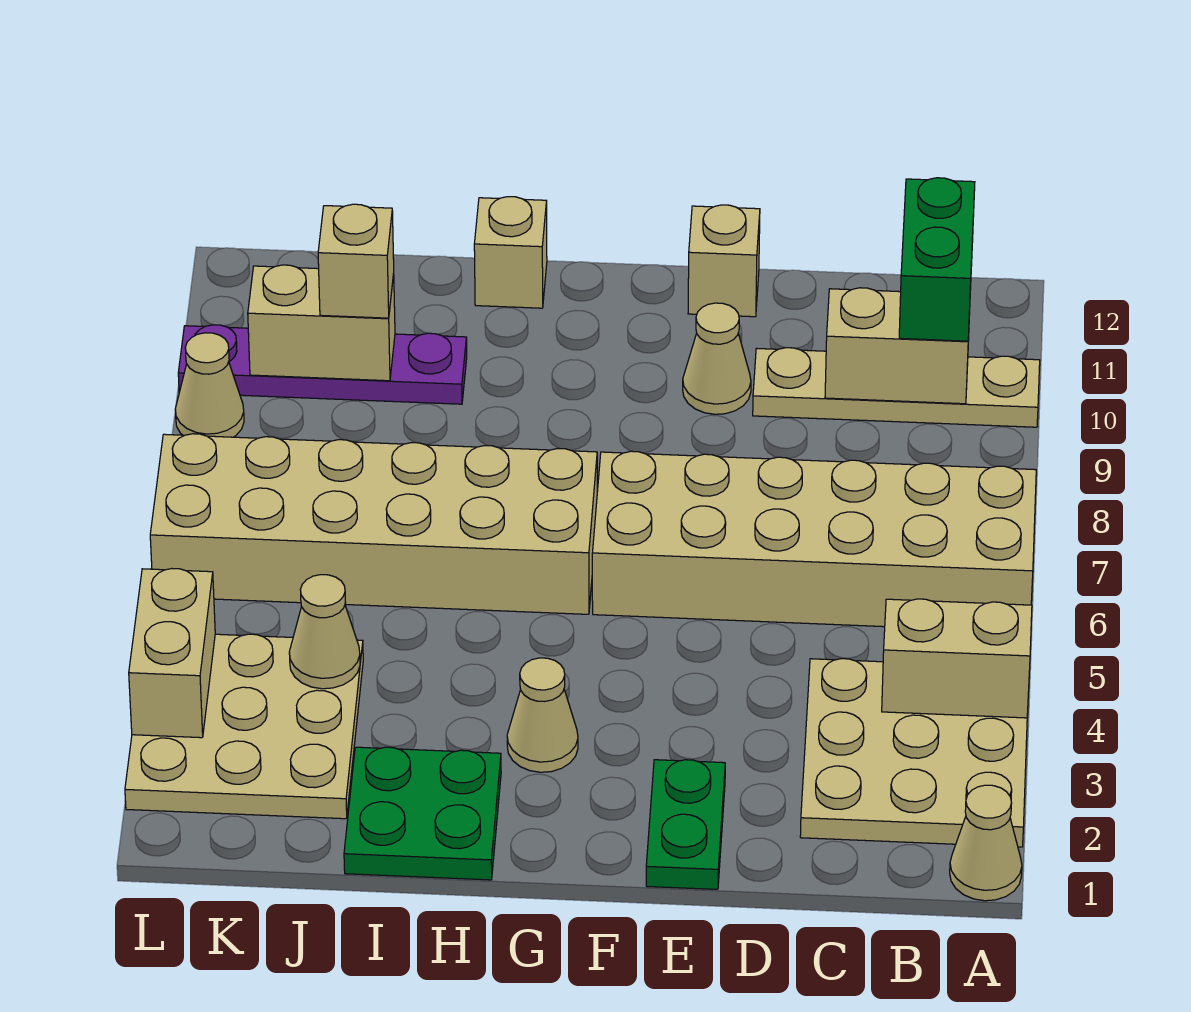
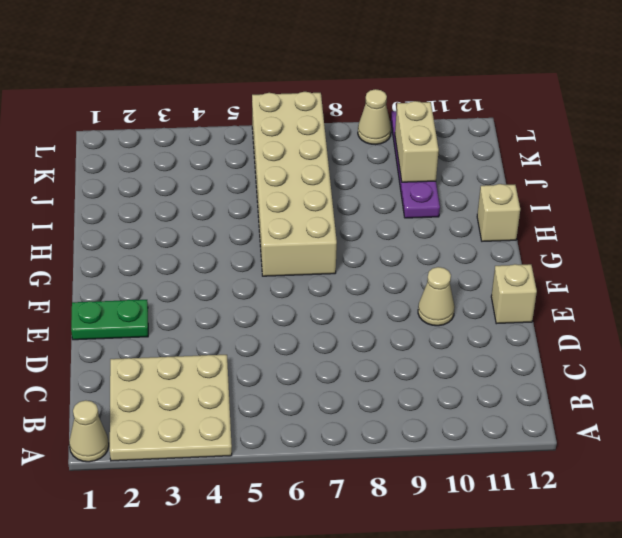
none -> tan 2x6 brick [592,451,1036,627]
none -> tan 1x4 plate [753,348,1040,427]
none -> tan 1x1 cone [507,658,578,772]

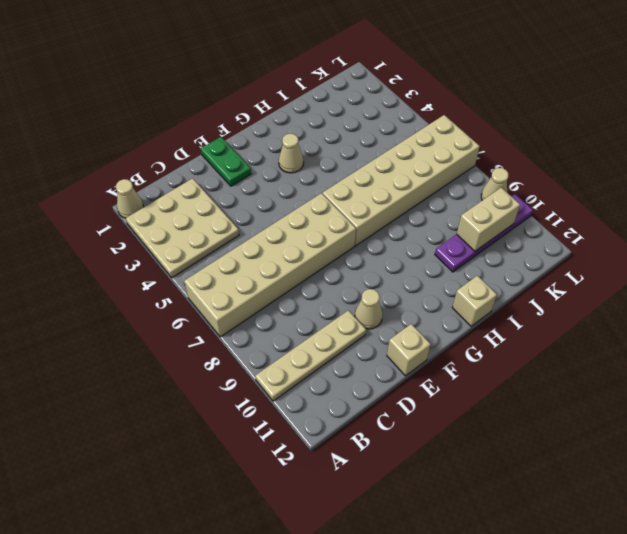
none -> green 2x2 plate [344,747,501,880]
none -> tan 3x3 plate [125,634,363,819]
none -> tan 1x2 brick [882,599,1032,718]

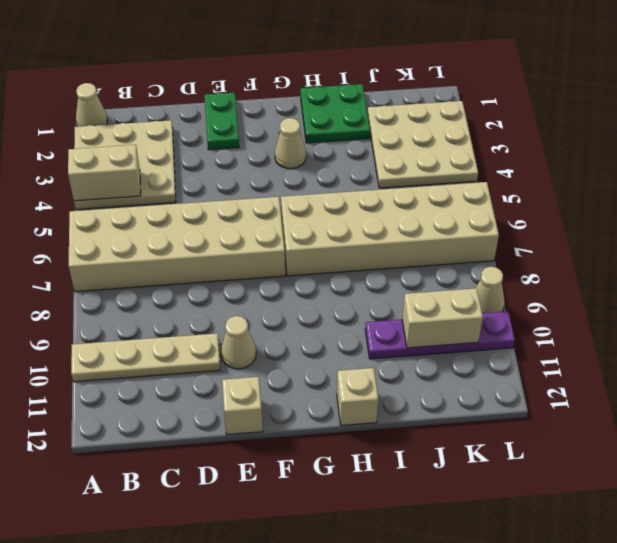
none -> tan 1x2 brick [825,288,970,404]
none -> tan 1x1 cone [289,575,360,689]
none -> tan 1x2 brick [129,569,215,738]

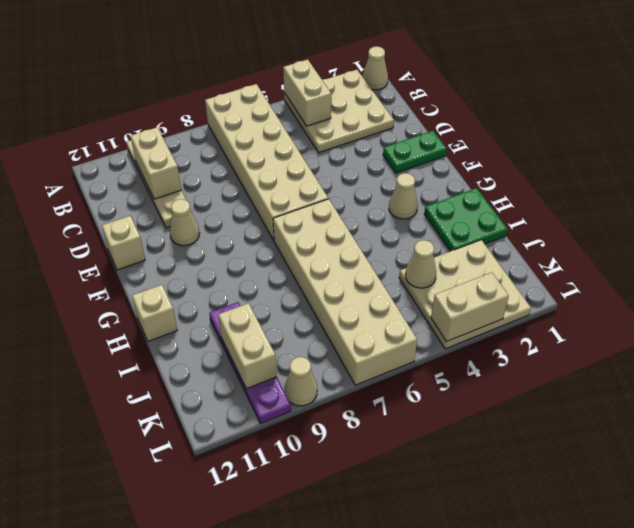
none -> green 1x2 brick [899,178,975,341]
none -> tan 1x1 brick [318,204,394,318]

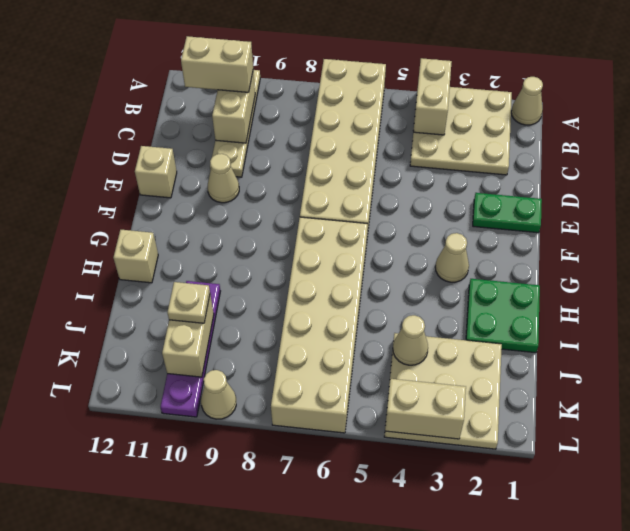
tan 1x2 brick [181,36,253,92] -> green 1x2 brick [899,178,975,341]
tan 1x1 plate [167,282,210,323] -> tan 1x1 brick [318,204,394,318]

